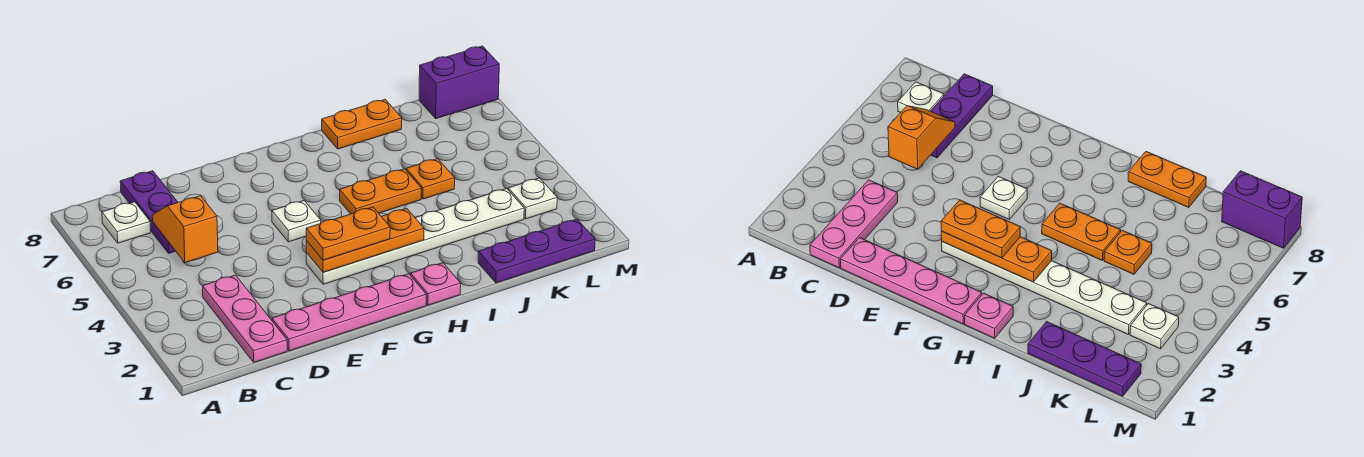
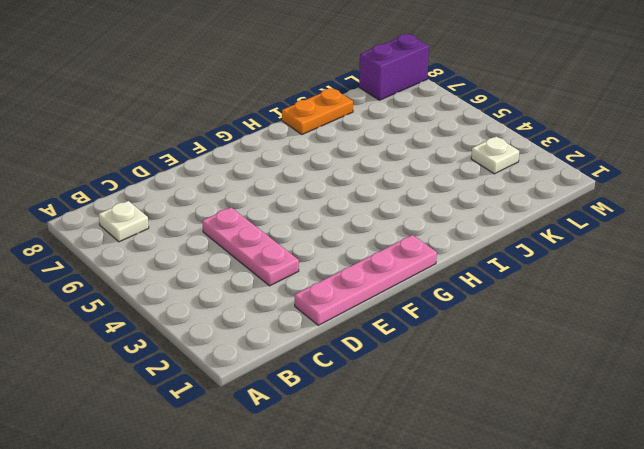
pink 1x3 plate [202,208,299,286] -> pink 1x3 plate moved to [203,275,287,362]
none -> purple 1x3 plate [120,171,178,253]
none -> white 1x6 plate [306,189,524,284]
none -> white 1x1 plate [272,201,321,242]

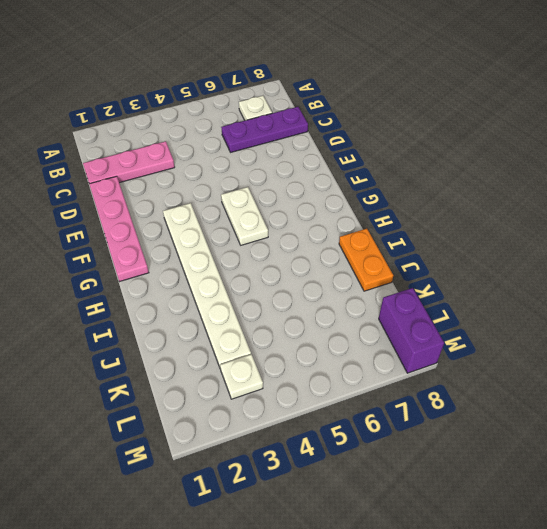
white 1x2 plate [221,187,268,245] -> white 1x1 plate [272,201,321,242]
none -> pink 1x1 plate [411,263,461,305]
none -> orange 1x2 plate [340,169,421,214]
none -> purple 1x3 plate [478,219,595,283]

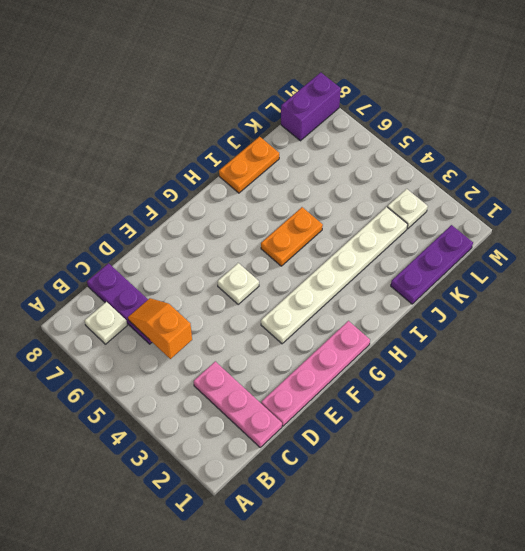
none -> pink 1x1 plate [411,263,461,305]
none -> orange 1x1 plate [406,158,455,199]
none -> orange 1x3 plate [306,208,424,272]

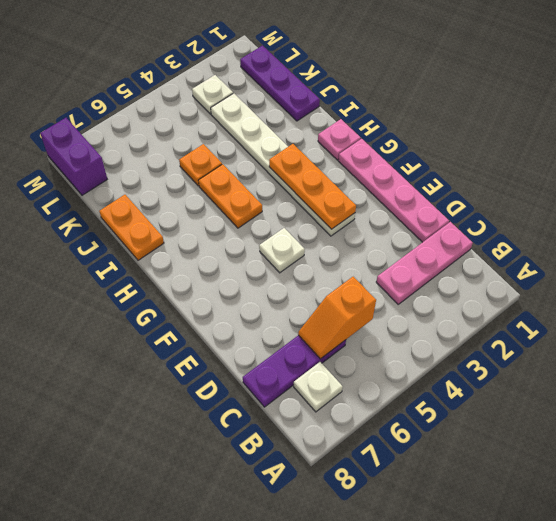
none -> orange 1x2 plate [306,207,390,260]

